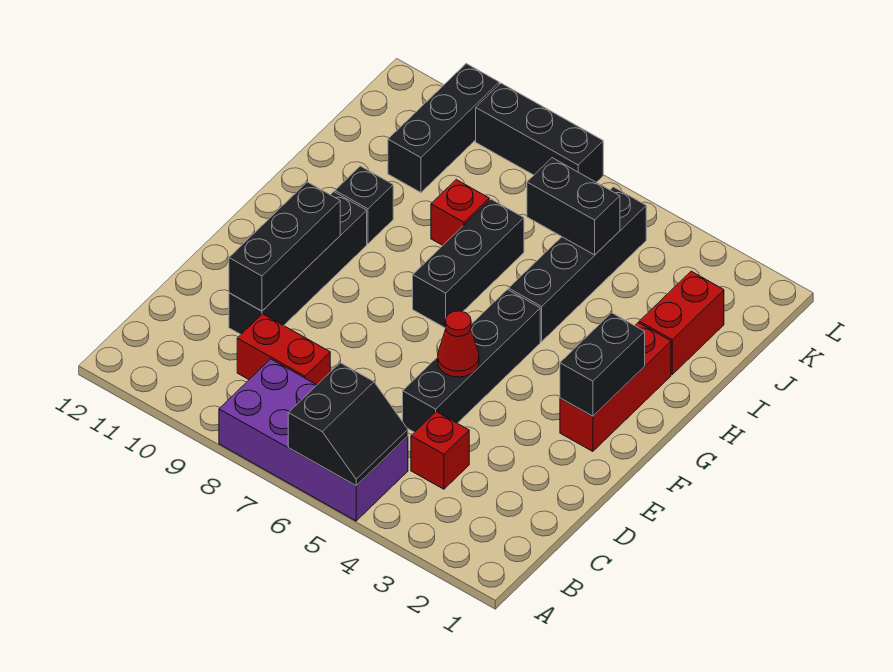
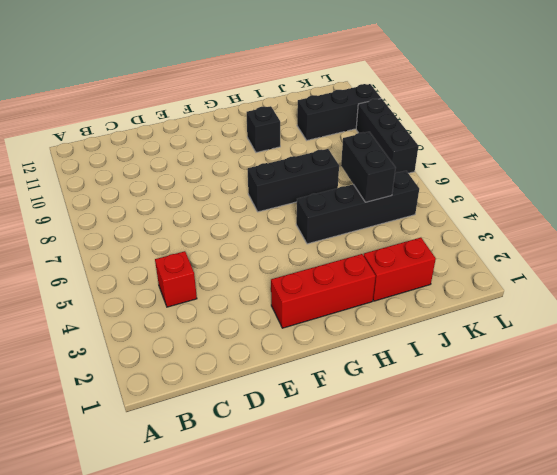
none -> purple 2x4 brick [219,359,408,521]
none -> red 1x2 brick [237,314,330,385]
none -> black 1x4 brick [403,290,540,432]

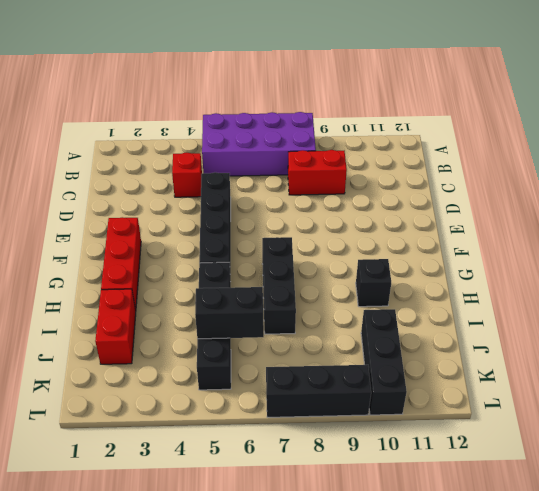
none -> black 1x4 brick [229,192,367,334]
none -> red 1x1 brick [431,180,489,246]
none -> black 2x2 slope [288,363,408,486]

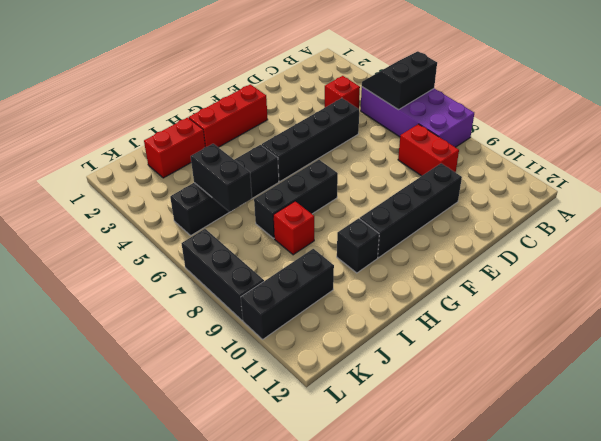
none -> black 1x3 brick [229,182,340,311]
none -> red 1x1 cone [438,311,479,377]
none -> black 1x2 brick [560,313,645,416]

